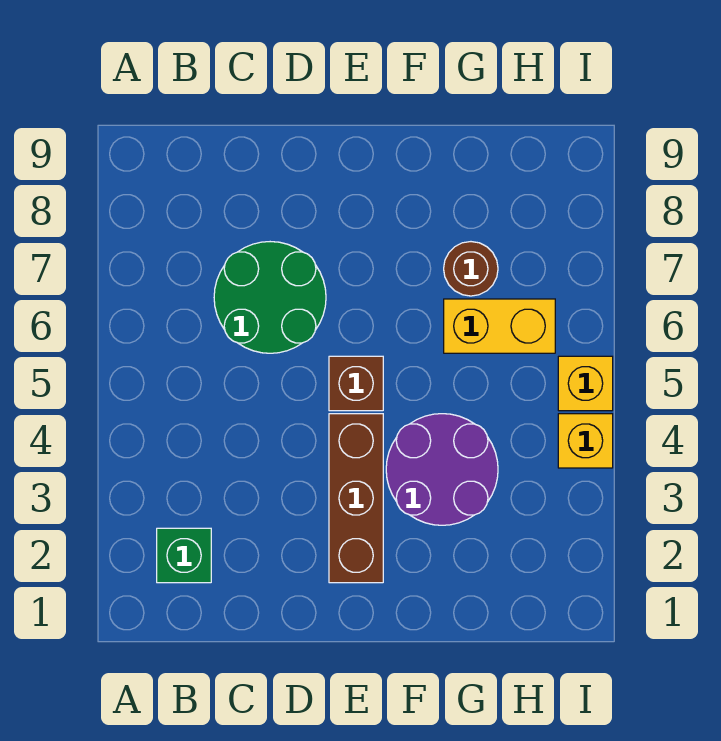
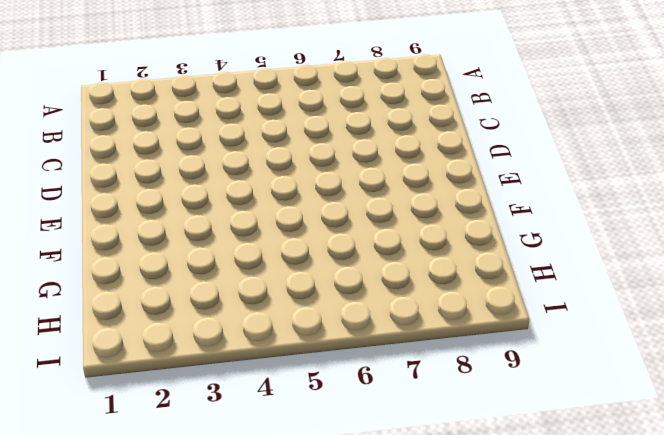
none -> green 1x1 brick [157,528,211,583]
none -> green 2x2 round brick [214,242,326,353]

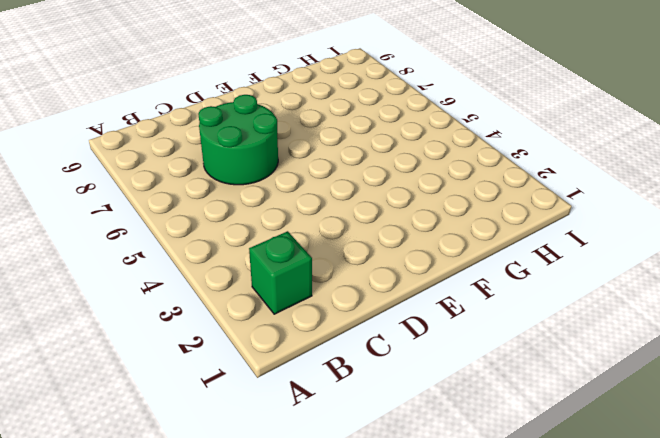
none -> brown 1x3 brick [329,414,383,583]
none -> brown 1x1 brick [329,356,383,411]

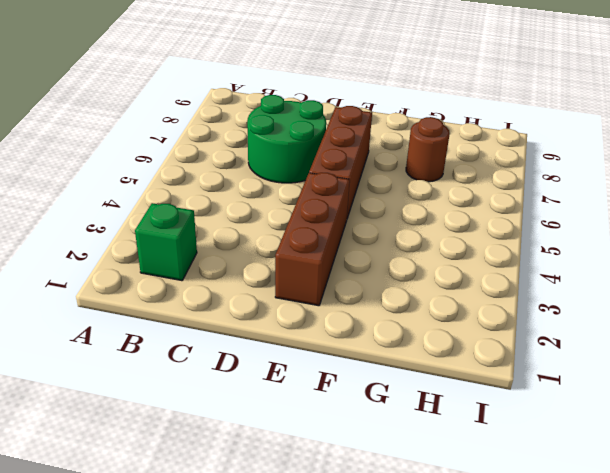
brown 1x3 brick [309,106,372,218] -> brown 1x1 brick [329,356,383,411]
none -> purple 2x2 round brick [386,414,498,525]
none -> yellow 1x2 brick [444,299,555,353]

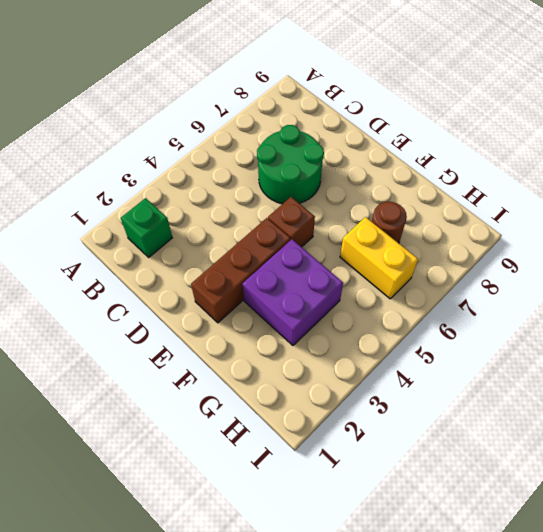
purple 2x2 brick [243,239,343,345] -> purple 2x2 round brick [386,414,498,525]
none -> yellow 1x1 brick [558,414,613,468]
none -> yellow 1x1 brick [558,356,613,411]

